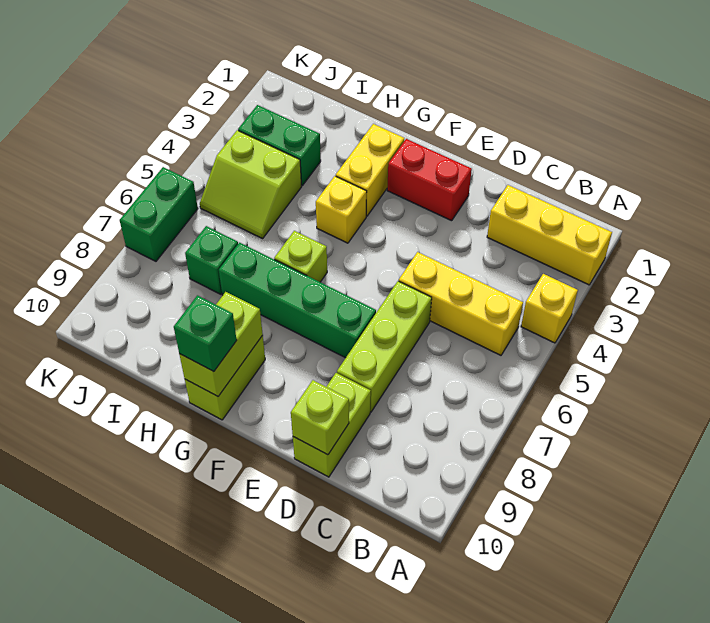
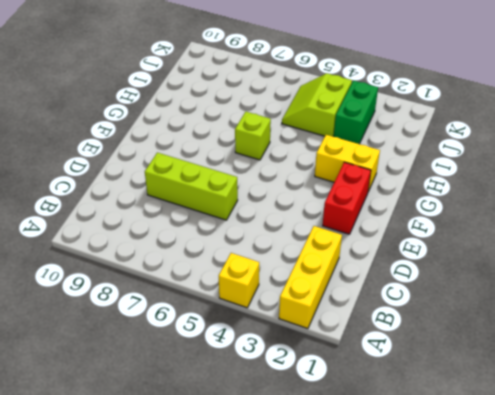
none -> yellow 1x3 brick [399,252,523,355]
none -> lime 1x2 brick [293,373,371,477]
none -> green 1x4 brick [219,243,376,358]

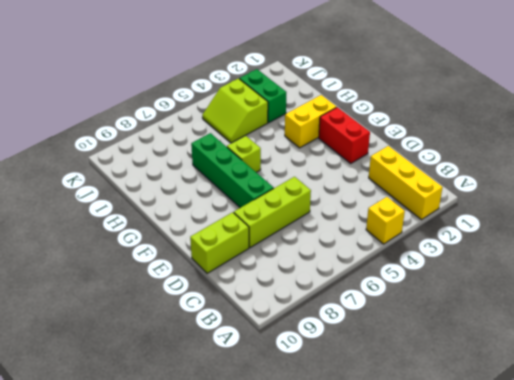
none -> yellow 1x3 brick [399,252,523,355]
none -> yellow 1x1 brick [316,176,367,243]
none -> lime 1x2 brick [185,336,265,420]

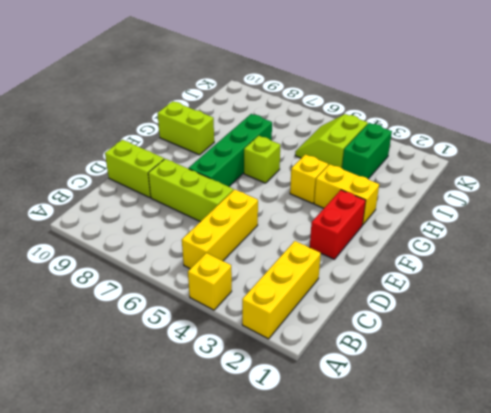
none -> green 1x1 brick [185,226,238,294]
none -> green 1x2 brick [120,167,198,261]
none -> lime 1x1 brick [291,380,349,455]

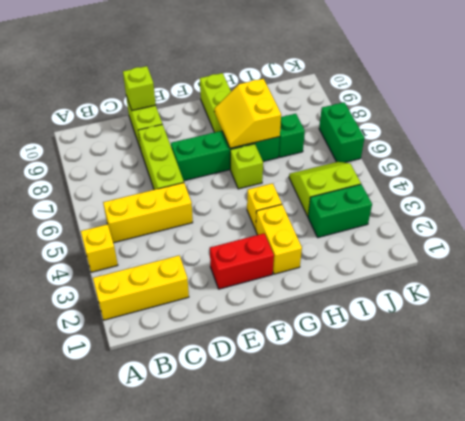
yellow 2x2 slope [214,79,281,148] -> none
none -> lime 1x2 brick [179,292,263,396]
none -> green 1x1 brick [174,295,237,372]

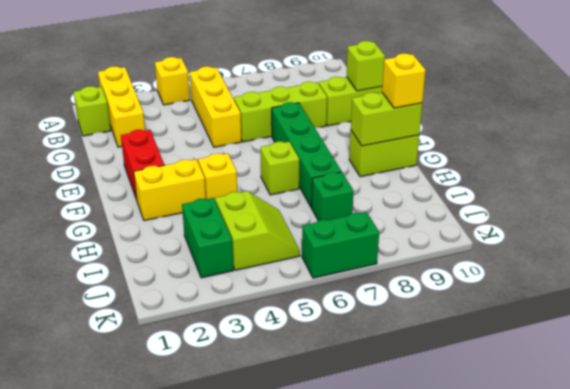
lime 1x1 brick [74,86,111,136] -> none
yellow 1x1 brick [382,54,426,108] -> green 1x1 brick [174,295,237,372]

